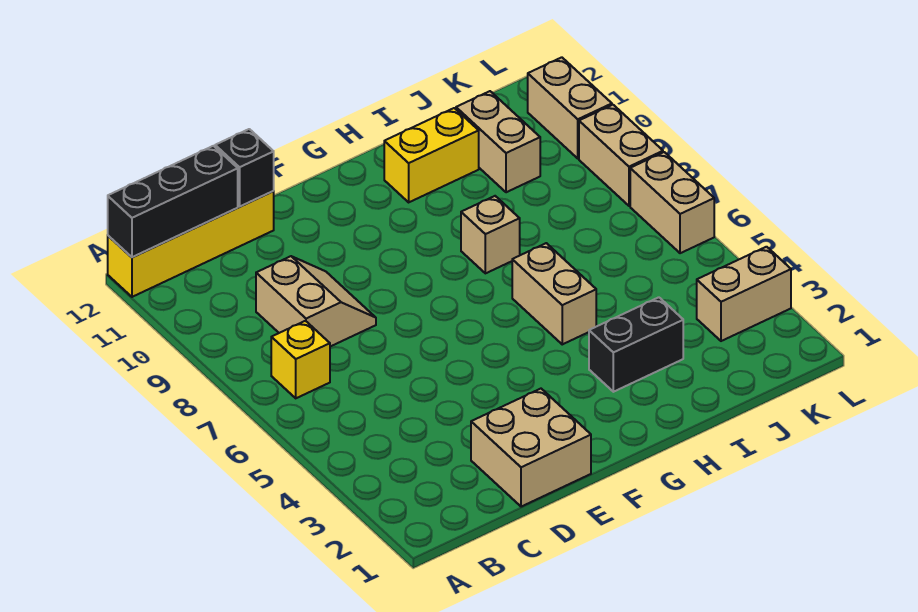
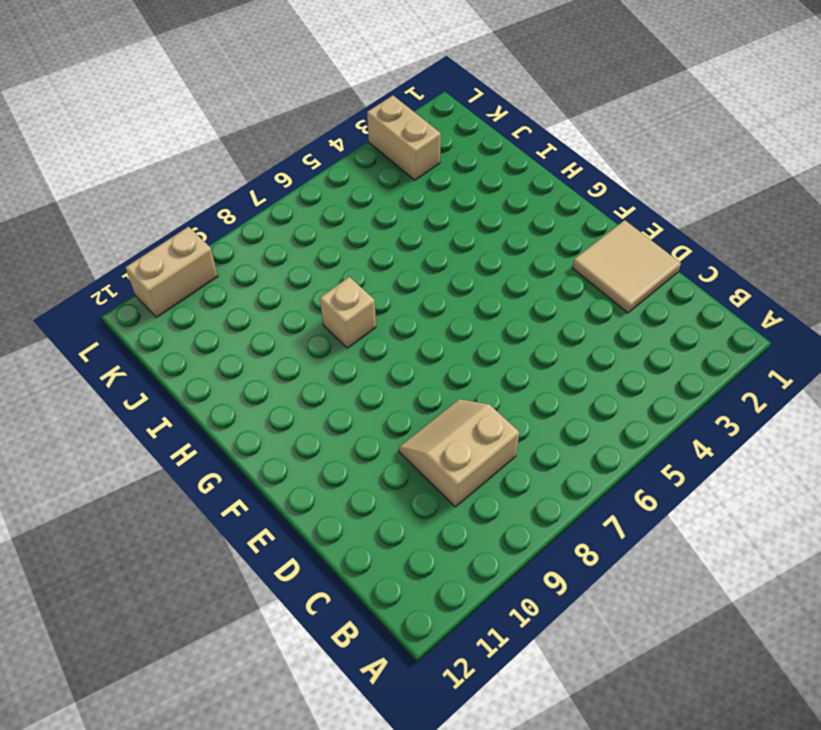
tan 2x2 tile [572,220,681,313] -> tan 2x2 brick [471,389,591,507]
none -> yellow 1x4 brick [108,191,274,297]
none -> yellow 1x1 brick [271,321,330,398]
none -> black 1x2 brick [589,297,683,392]

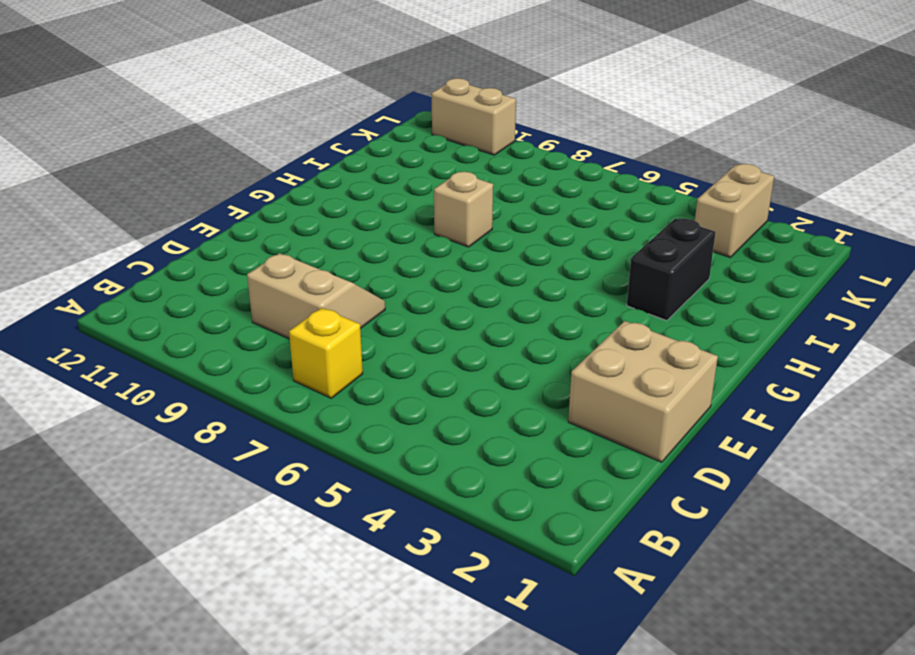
none -> yellow 1x4 brick [108,191,274,297]
none -> tan 1x2 brick [512,243,596,344]
none -> yellow 1x2 brick [384,108,479,202]

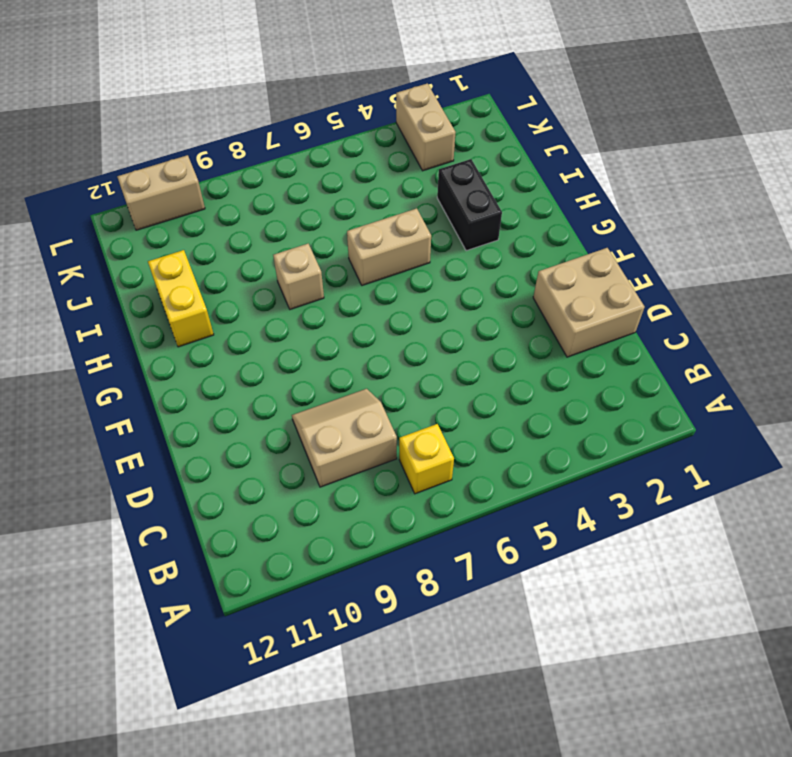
none -> yellow 1x4 brick [108,191,274,297]
none -> tan 1x2 brick [456,91,540,192]
none -> tan 1x2 brick [630,152,714,253]

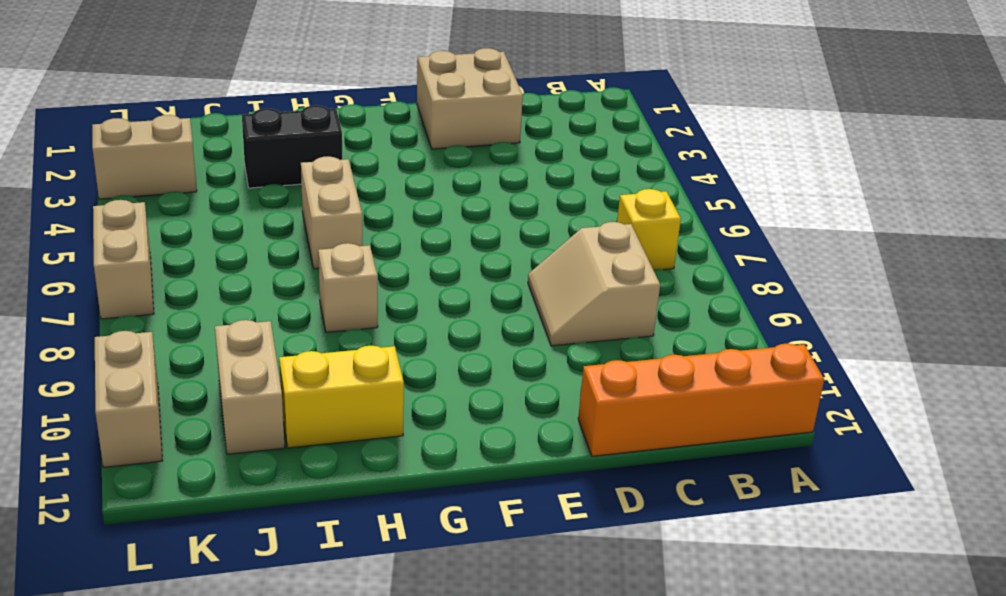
orange 1x4 brick [578,344,824,456] -> yellow 1x4 brick [108,191,274,297]
none -> tan 1x2 brick [579,105,663,206]
none -> black 1x3 brick [108,146,238,257]
none -> black 1x1 brick [215,129,274,206]

